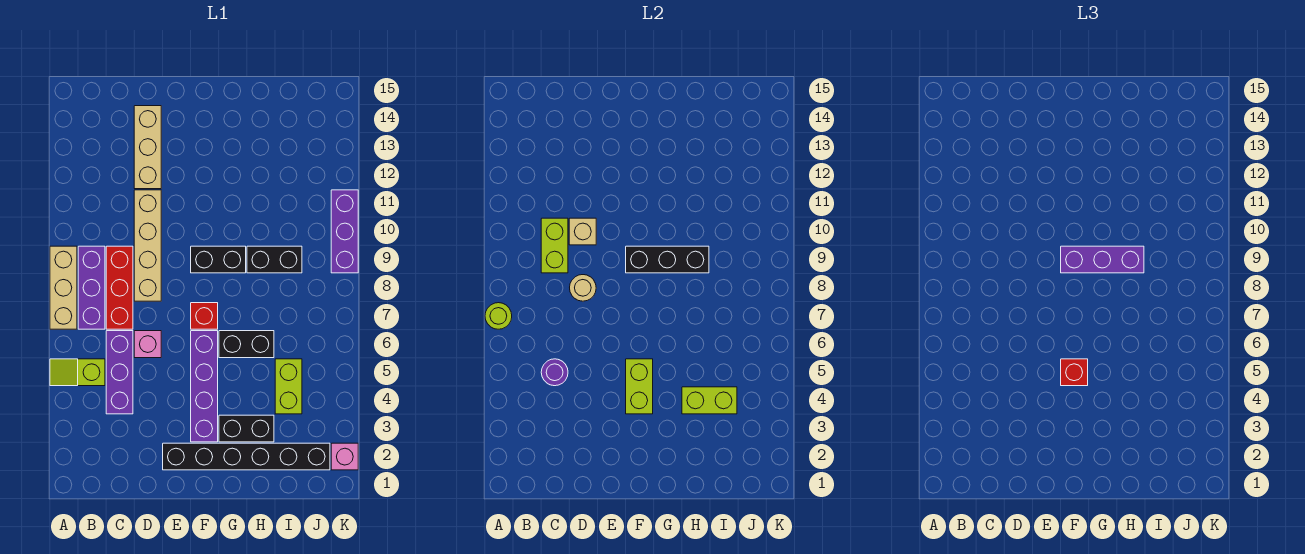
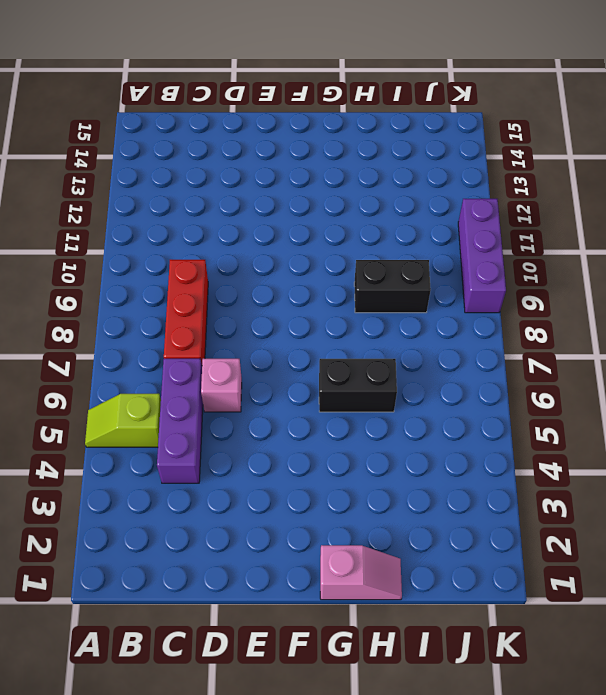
pink 1x2 slope [320,545,402,600] -> none
none -> tan 1x3 brick [50,246,77,329]
none -> purple 1x3 brick [78,246,105,329]
none -> tan 1x4 brick [134,190,161,301]

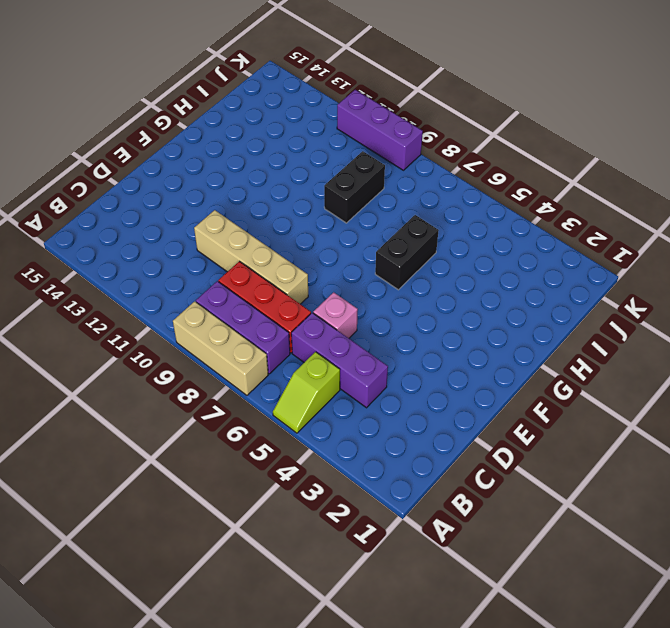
none -> tan 1x3 brick [134,106,161,189]
none -> black 1x6 brick [163,443,330,470]
none -> purple 1x4 brick [191,331,218,442]

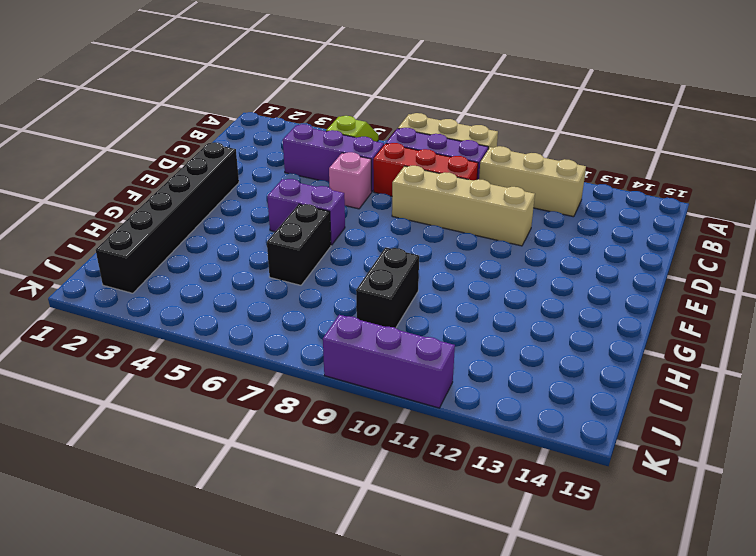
tan 1x3 brick [479,146,586,217] -> tan 1x3 brick moved to [134,106,161,189]
purple 1x2 brick [267,179,345,245] -> purple 1x4 brick [191,331,218,442]
none -> red 1x1 brick [191,303,218,329]
none -> black 1x2 brick [191,246,246,273]
none -> black 1x2 brick [219,415,274,442]

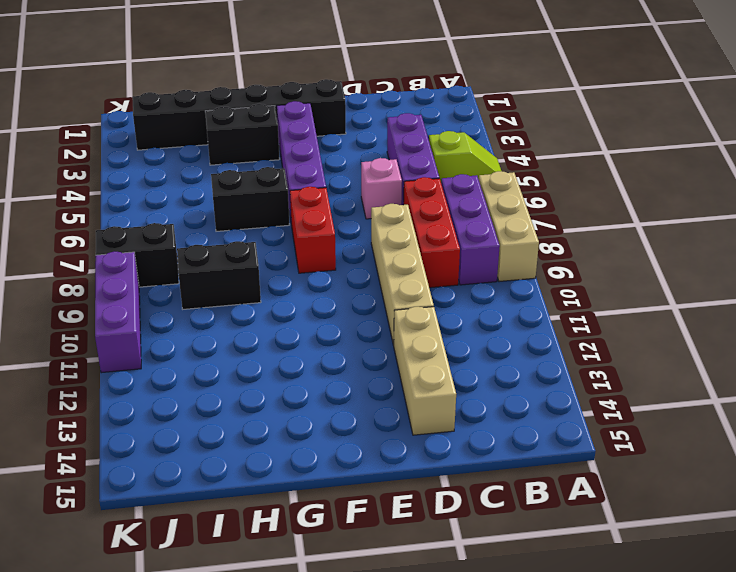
red 1x2 brick [290,187,336,273] -> red 1x1 brick [191,303,218,329]
black 1x2 brick [96,223,179,287] -> black 1x2 brick moved to [191,246,246,273]
none -> lime 1x2 brick [275,359,302,414]
none -> pink 1x1 brick [331,443,358,470]
none -> lime 1x1 round brick [485,303,512,329]

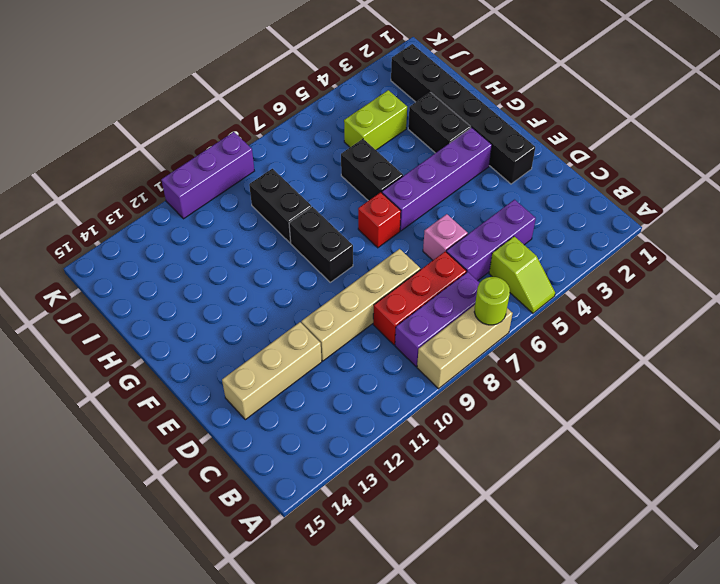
none -> pink 1x1 brick [331,443,358,470]
none -> purple 1x1 round brick [541,359,568,386]
none -> lime 1x2 brick [541,218,568,273]

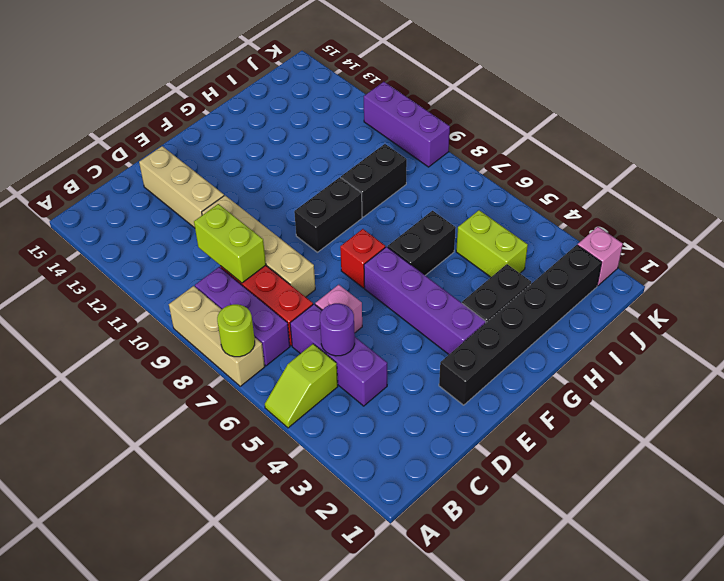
none -> tan 1x1 round brick [570,275,596,301]
none -> tan 1x1 brick [569,218,596,245]
none -> lime 1x2 brick [626,359,653,414]

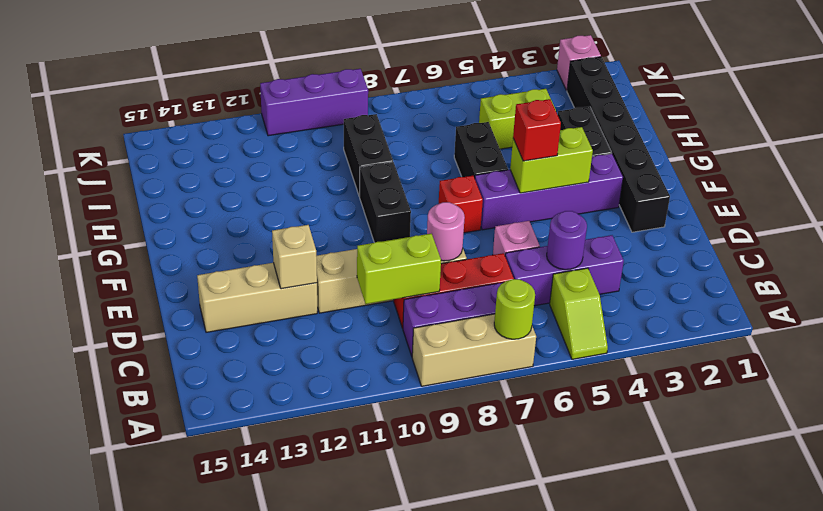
pink 1x1 round brick [427,202,465,261] -> tan 1x1 round brick [570,275,596,301]
tan 1x1 brick [272,225,317,289] -> tan 1x1 brick moved to [569,218,596,245]
none -> black 1x3 brick [626,246,709,273]
none -> lime 1x2 brick [682,387,737,414]
none -> purple 1x3 brick [1061,246,1144,273]

